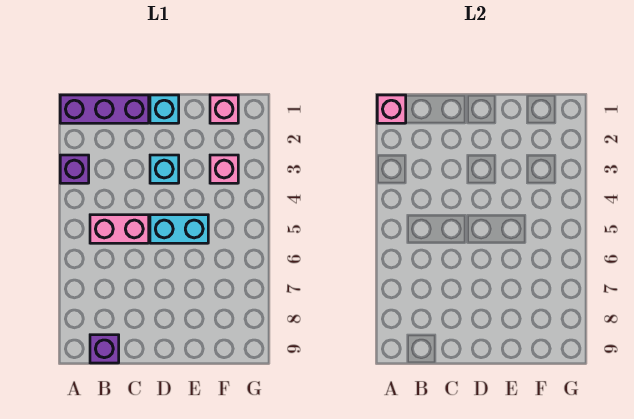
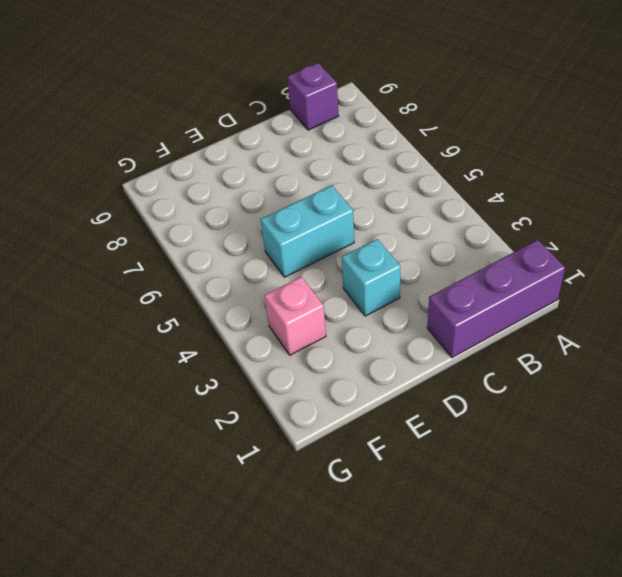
none -> purple 1x1 brick [60,155,89,183]
none -> pink 1x2 brick [90,215,149,243]

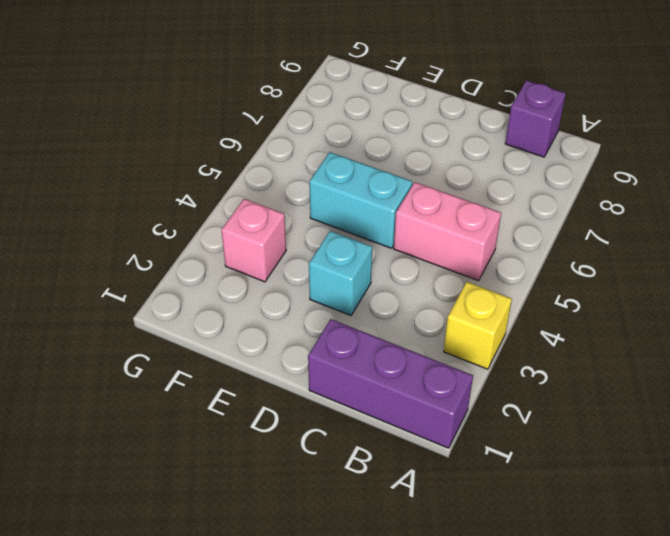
yellow 1x1 brick [444,282,512,369] -> purple 1x1 brick [60,155,89,183]
none -> cyan 1x1 brick [150,95,179,123]
none -> pink 1x1 brick [210,95,238,123]

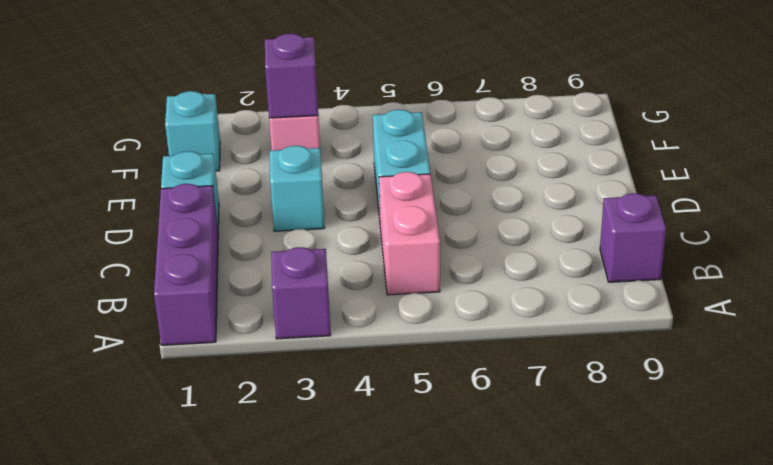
cyan 1x1 brick [165,91,220,171] -> pink 1x1 brick [210,95,238,123]
purple 1x1 brick [265,34,318,118] -> none
none -> pink 1x1 brick [377,95,406,123]

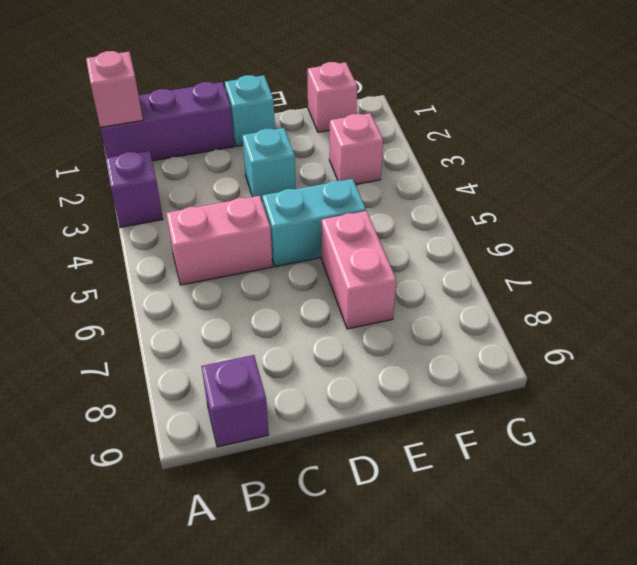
pink 1x2 brick [321,211,396,329] -> none

